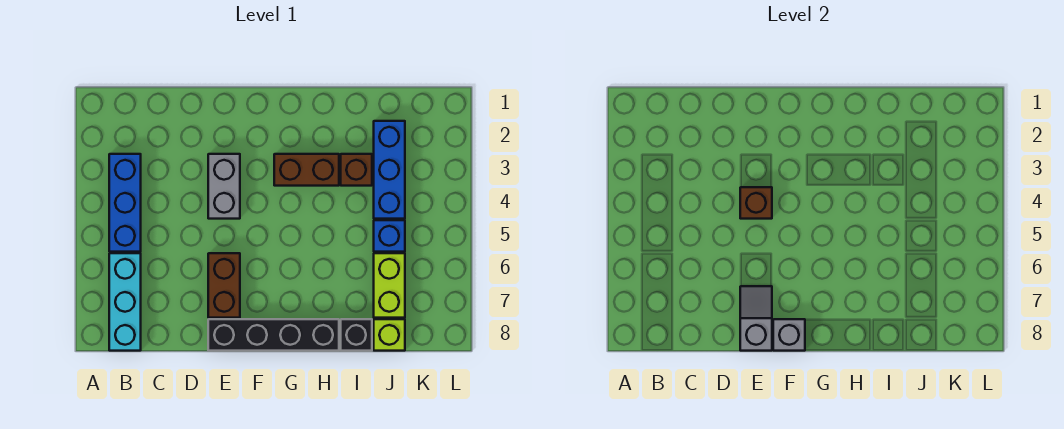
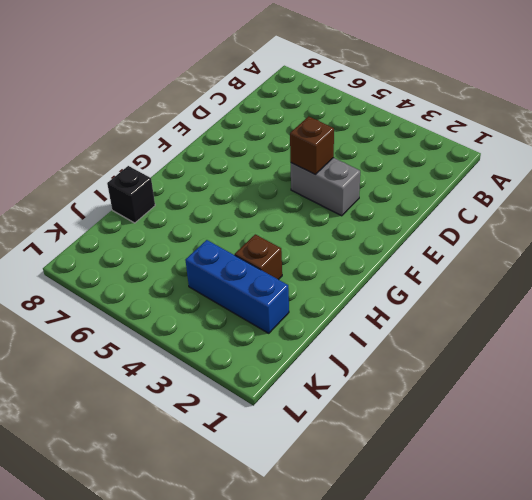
none -> blue 1x3 brick [109,154,141,252]
none -> cyan 1x3 brick [109,253,141,351]
none -> brown 1x2 brick [208,253,240,318]

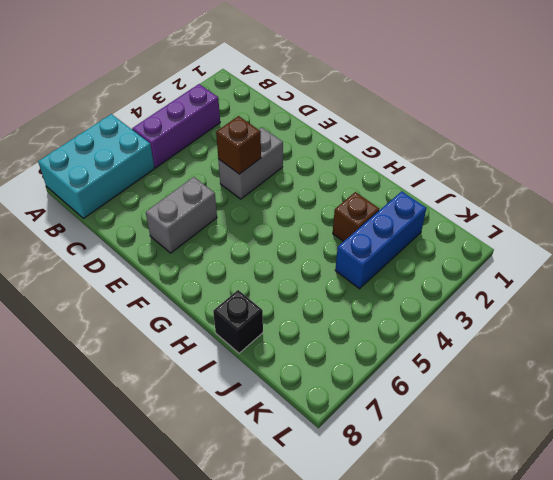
cyan 2x3 brick [38,114,155,218] -> cyan 1x3 brick [109,253,141,351]
purple 1x3 brick [132,84,220,168] -> blue 1x3 brick [109,154,141,252]
grey 1x2 brick [146,177,217,253] -> brown 1x2 brick [208,253,240,318]
none -> black 1x4 brick [208,319,339,351]
none -> brown 1x2 brick [274,154,339,186]
none -> blue 1x1 brick [374,220,405,252]

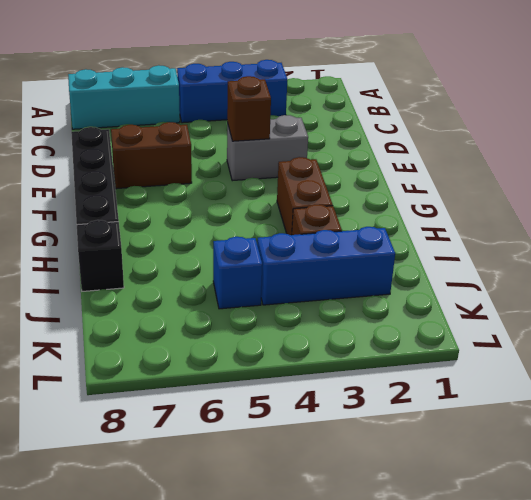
none -> lime 1x2 brick [374,253,405,318]
none -> lime 1x1 brick [374,319,405,351]
none -> grey 1x2 slope [740,286,772,351]

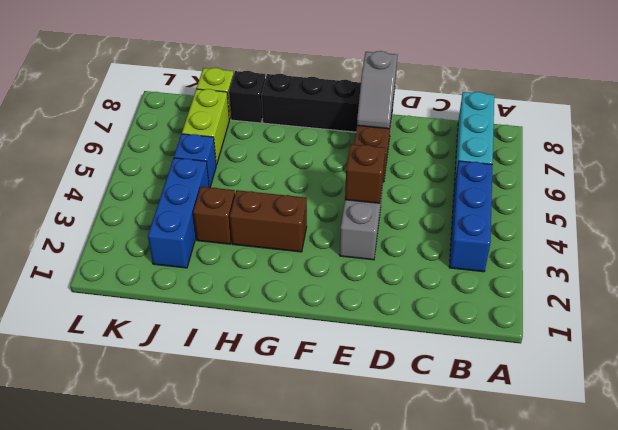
none -> grey 1x1 brick [773,319,805,351]

